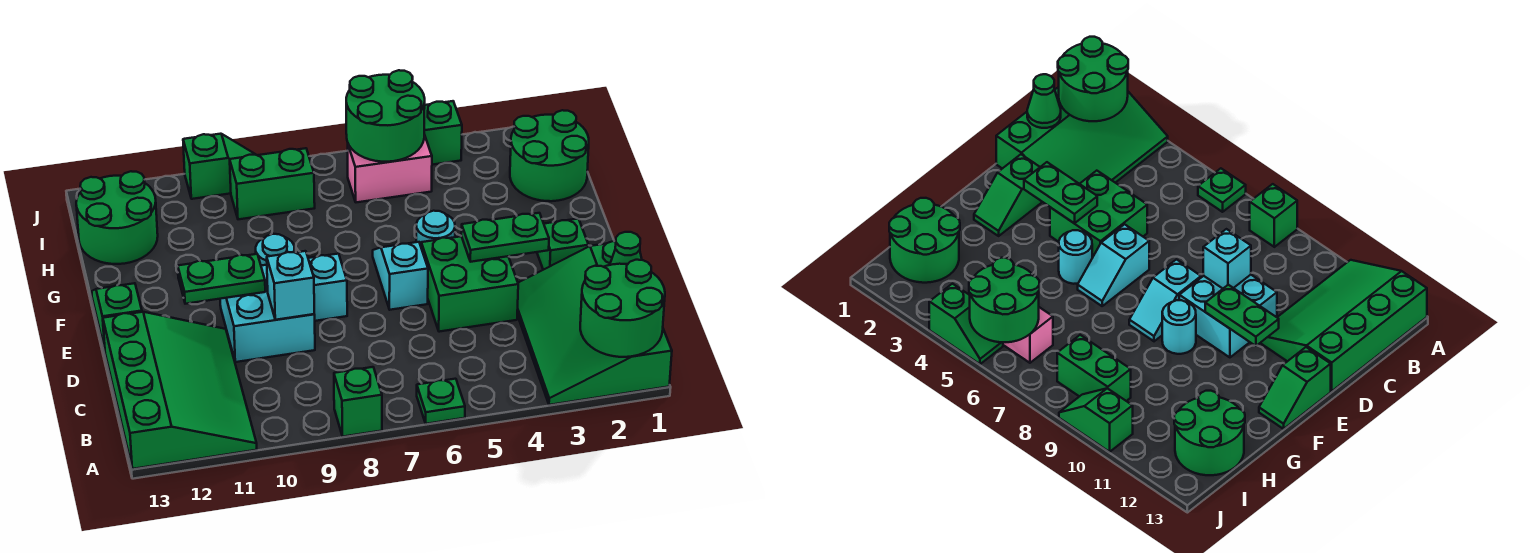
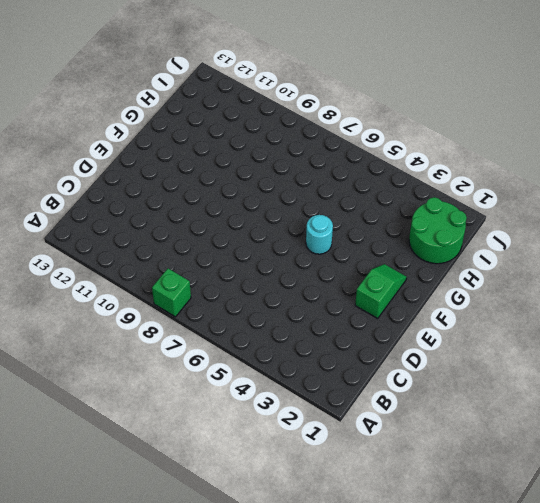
none -> green 3x4 slope [517,241,672,405]
none -> green 1x1 plate [417,379,465,424]
none -> green 3x4 slope [103,312,257,469]

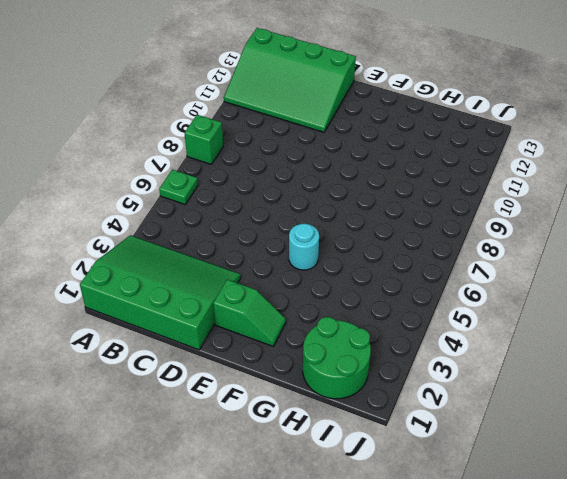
none -> green 2x2 brick [421,236,518,332]
none -> cyan 2x2 brick [220,265,315,362]
none -> cyan 1x2 slope [373,242,428,310]

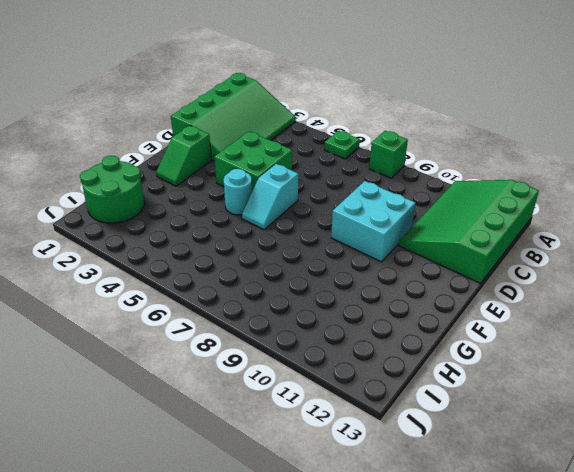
none -> cyan 1x2 slope [308,254,347,321]
none -> green 1x2 slope [92,283,142,350]
none -> cyan 1x1 round brick [256,234,295,266]

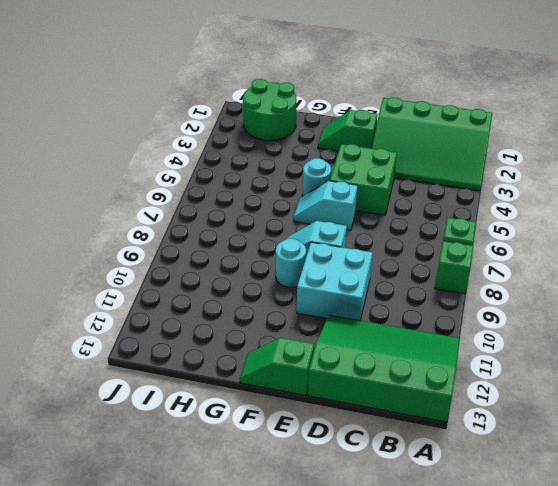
none -> green 2x2 round brick [76,171,158,264]
none -> pink 1x2 brick [348,135,432,202]
none -> green 1x2 brick [230,148,315,219]

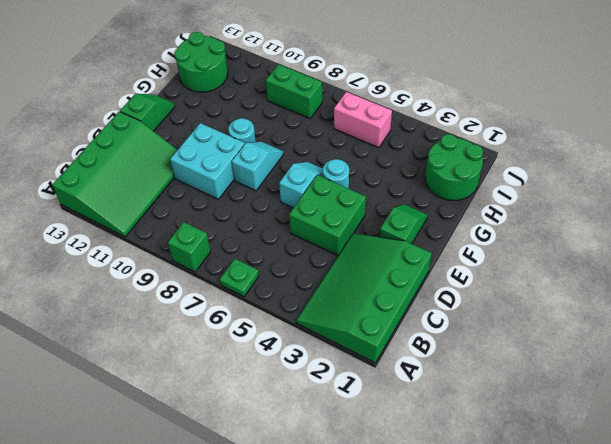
none -> green 1x2 slope [424,101,462,165]
none -> green 1x2 slope [183,134,256,199]
none -> green 2x2 round brick [580,260,665,357]

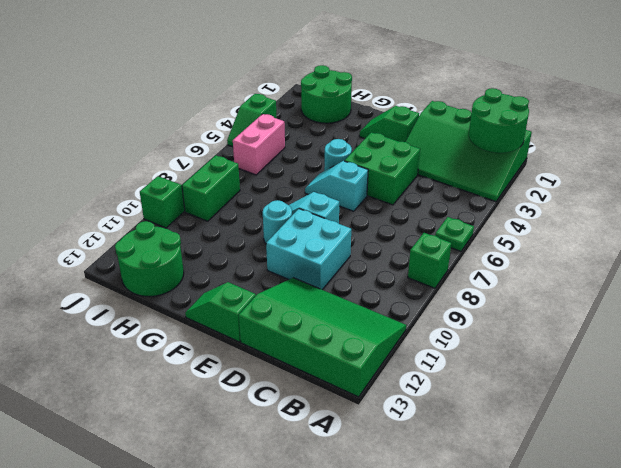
none -> green 1x1 cone [610,232,642,265]
none -> cyan 1x1 brick [267,251,314,320]
none -> green 1x2 plate [461,213,549,262]

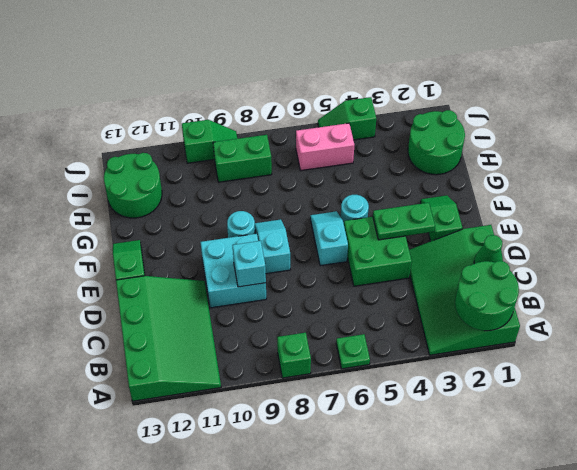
none -> green 1x2 plate [178,254,265,304]
none -> green 2x2 round brick [346,70,425,162]

